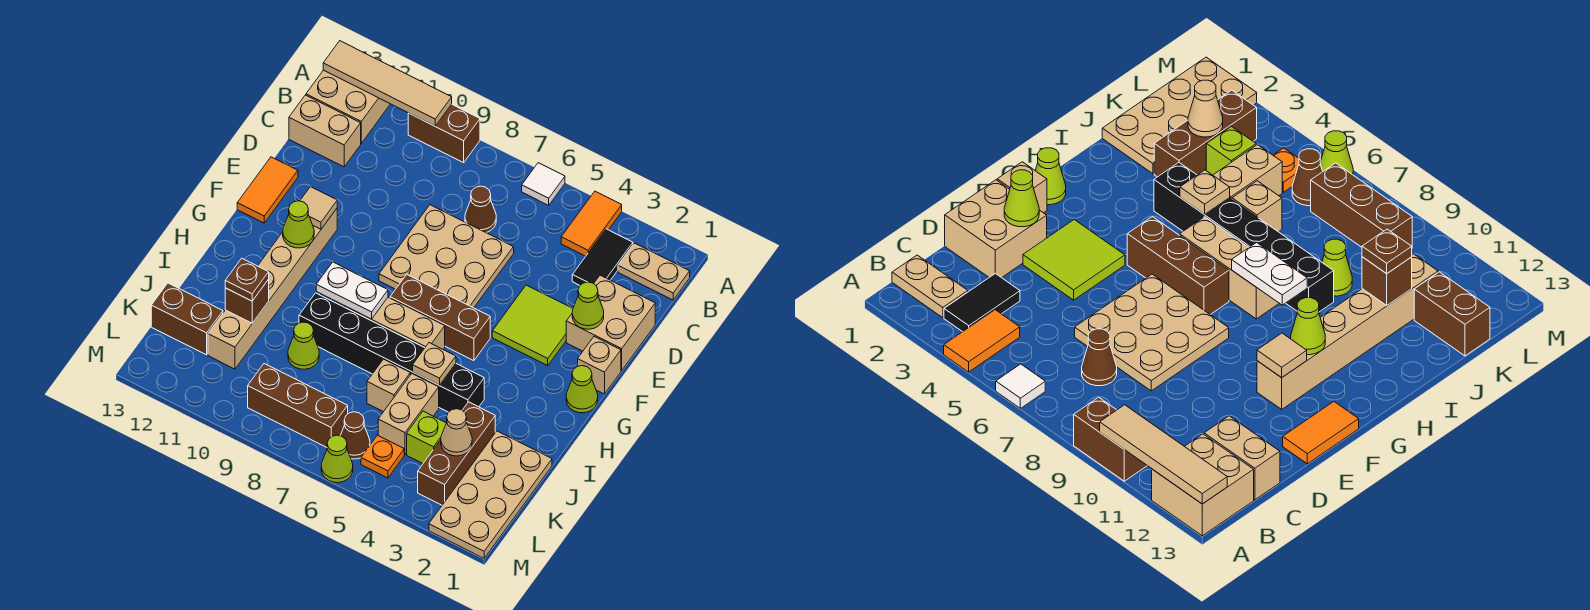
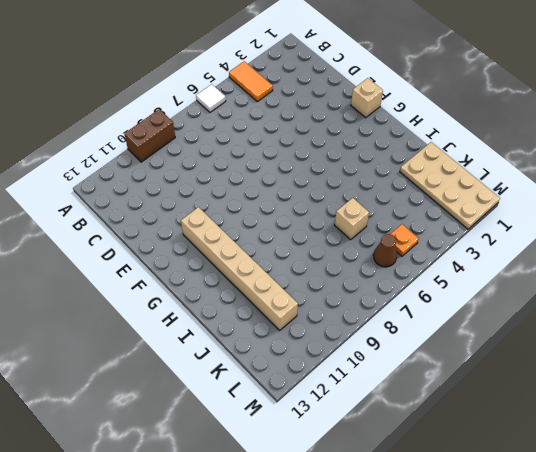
none -> tan 2x2 brick [306,70,390,143]
none -> tan 1x2 plate [618,243,690,300]
none -> black 1x2 tile [572,229,633,285]
none -> brown 1x1 cone [465,186,496,233]

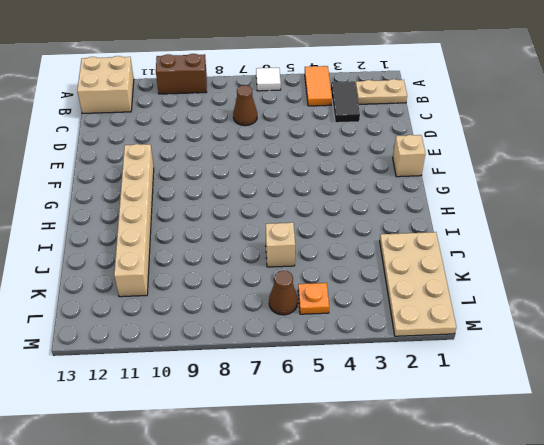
none -> tan 1x2 brick [289,95,361,167]
none -> tan 2x2 brick [566,275,655,371]
none -> tan 3x3 plate [379,205,514,308]
none -> lime 2x2 tile [492,285,573,365]

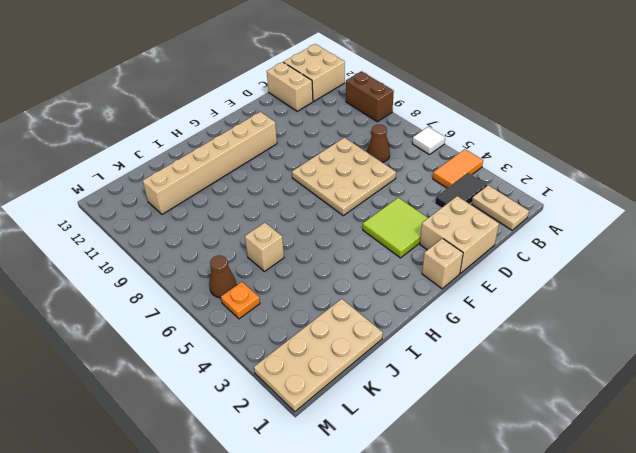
none -> orange 1x2 tile [237,157,298,223]
none -> lime 1x1 cone [566,366,598,413]
none -> brown 1x3 brick [390,275,490,361]
none -> tan 1x3 brick [345,297,445,349]

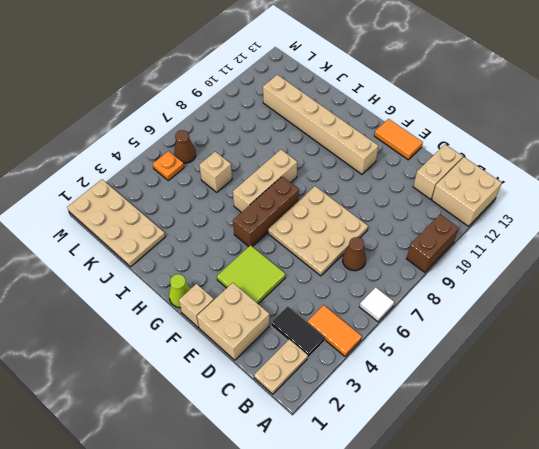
none -> black 1x6 brick [299,293,484,412]
none -> brown 1x3 brick [418,402,495,505]
none -> tan 1x2 brick [378,374,439,454]
none -> lime 1x1 cone [288,322,319,369]

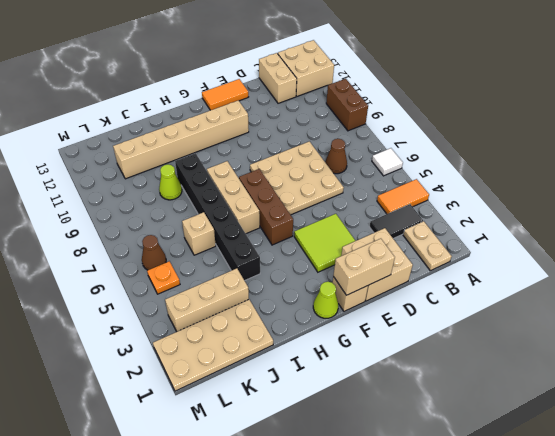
tan 1x2 brick [333,239,395,295] -> tan 1x2 brick moved to [378,374,439,454]
tan 1x3 brick [165,268,249,332] -> brown 1x3 brick [418,402,495,505]
none -> lime 1x1 brick [407,411,446,463]
none -> brown 1x2 brick [151,283,223,355]
none -> brown 1x3 brick [248,364,348,447]
none -> lime 1x1 cone [321,435,353,483]

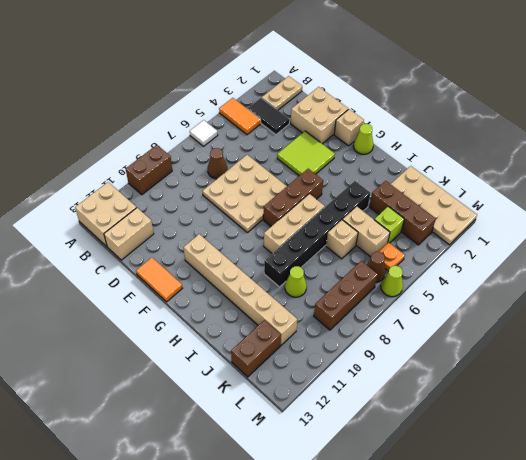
none -> tan 1x4 tile [323,41,452,126]
none -> lime 1x1 cone [572,282,604,329]
none -> tan 1x1 tile [300,187,337,229]
none -> lime 1x1 cone [283,201,314,248]

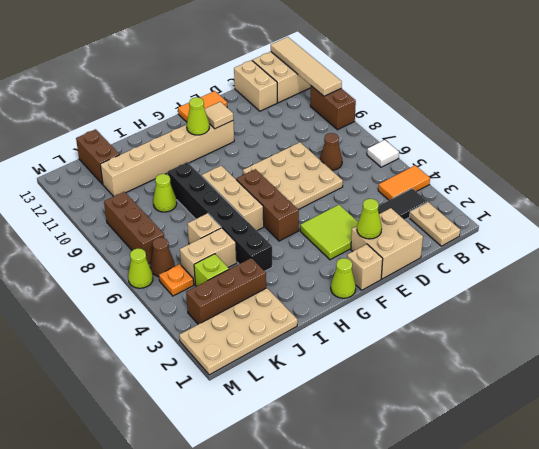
none -> white 1x2 plate [316,262,388,319]
none -> tan 1x1 plate [413,343,456,385]
none -> brown 1x1 brick [225,279,269,323]
none -> tan 1x1 cone [441,409,472,456]

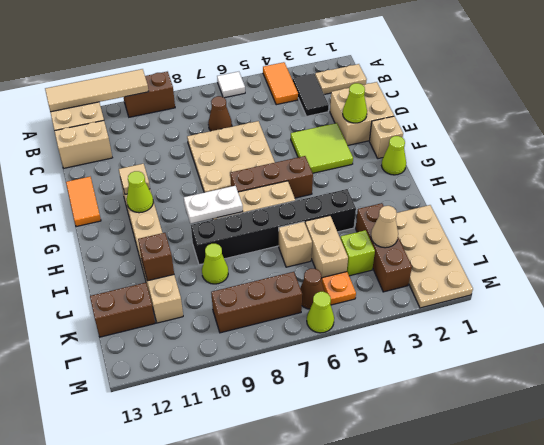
none -> tan 1x1 plate [413,343,456,385]
none -> brown 1x1 plate [225,258,269,301]

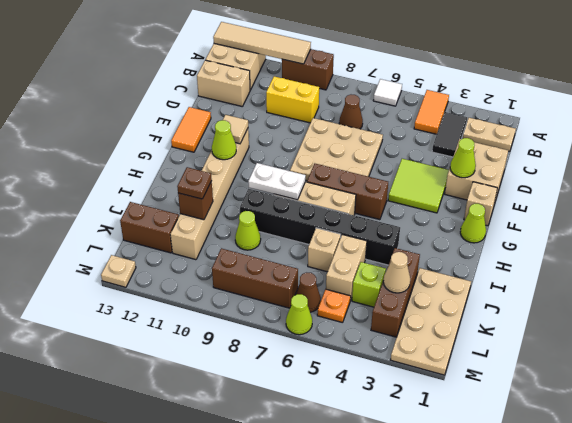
yellow 1x2 brick [266,76,319,123] -> none
tan 1x1 plate [101,255,136,287] -> tan 1x1 plate moved to [413,343,456,385]

